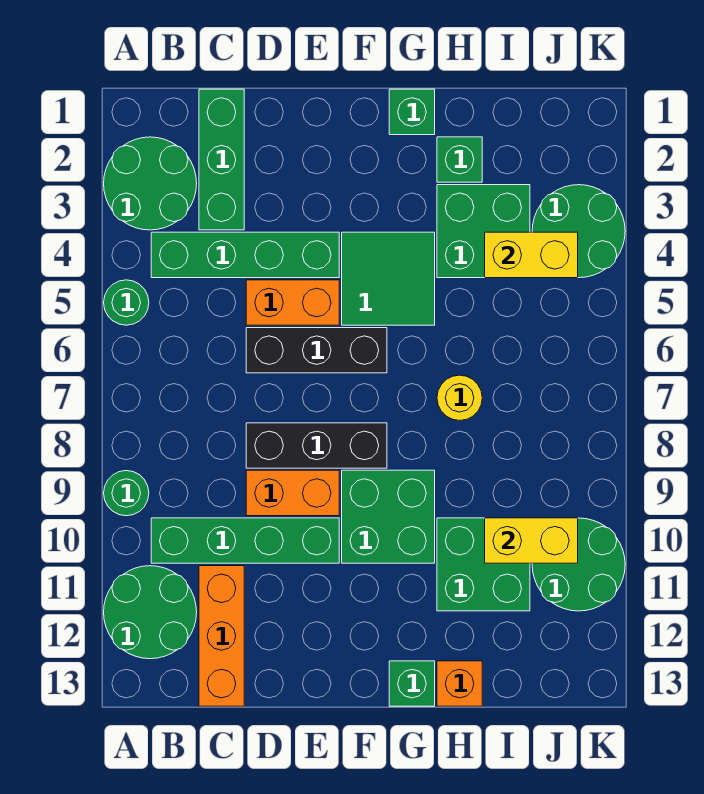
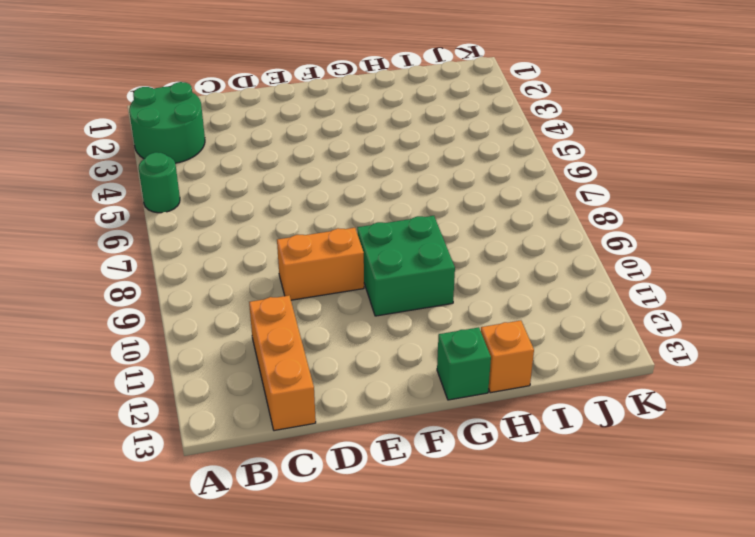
none -> green 1x1 round brick [104,471,149,516]
none -> green 2x2 round brick [104,566,197,659]
none -> green 1x4 brick [151,232,339,278]

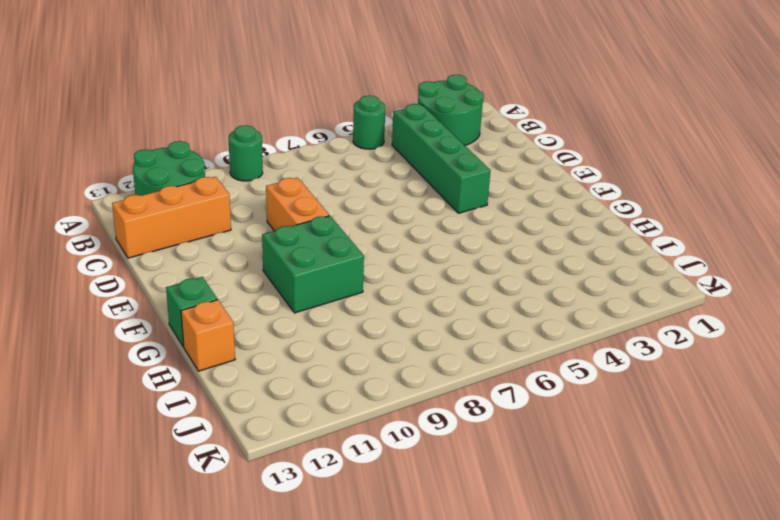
none -> green 1x4 brick [151,518,339,563]
none -> green 1x3 brick [199,89,244,230]
none -> orange 1x2 brick [246,280,339,325]

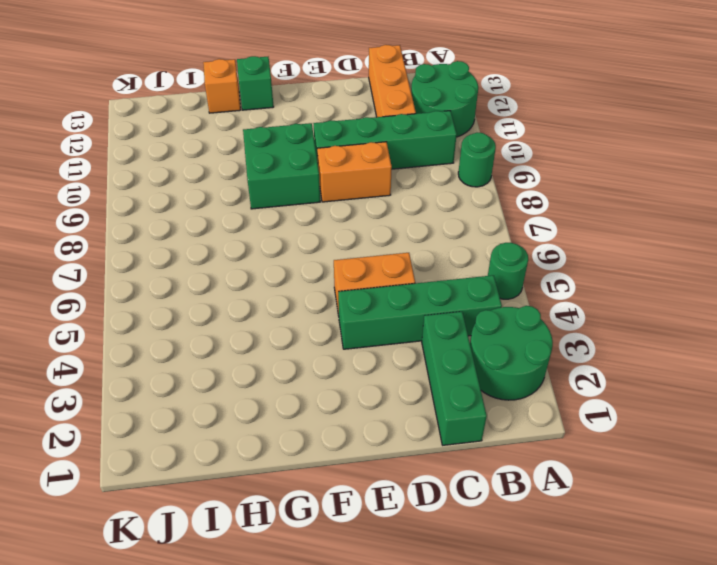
none -> black 1x3 brick [246,328,387,373]
none -> black 1x3 brick [246,423,387,468]
none -> green 2x2 tile [342,232,435,325]

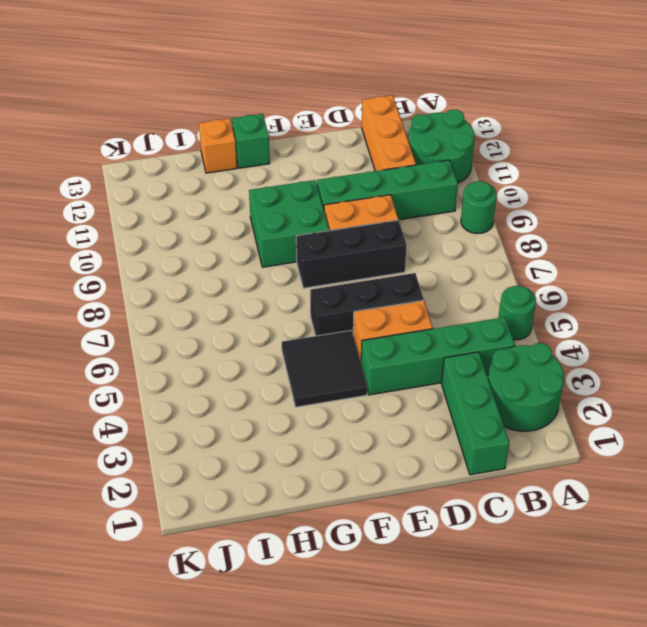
black 2x2 tile [282,330,367,407] -> green 2x2 tile [342,232,435,325]
none -> green 1x1 brick [389,89,435,135]
none -> green 1x1 brick [437,137,482,182]
none -> green 2x2 brick [437,185,530,278]

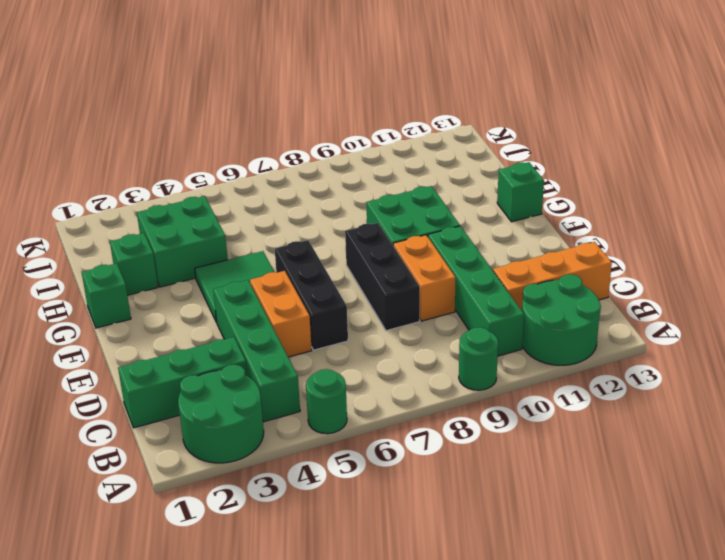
none -> yellow 1x1 round brick [437,375,482,421]
none -> green 2x2 brick [437,518,530,611]
none -> orange 1x1 brick [437,661,482,706]

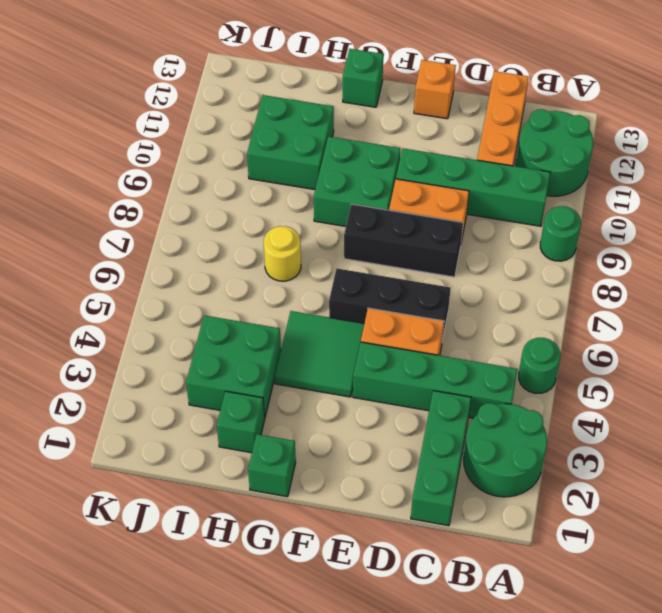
orange 1x1 brick [414,60,456,119] -> orange 1x1 brick moved to [437,661,482,706]
none -> green 2x2 round brick [532,185,625,278]
none -> green 2x2 round brick [532,518,625,611]
none -> yellow 1x2 brick [485,232,578,278]

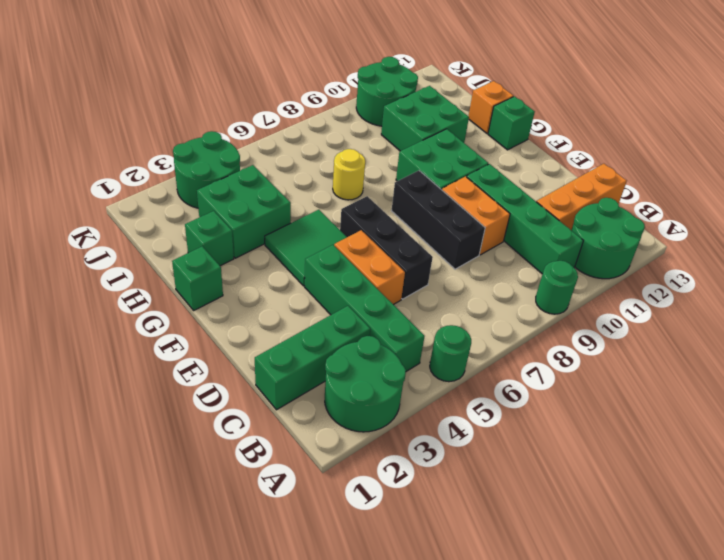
none -> yellow 1x2 brick [485,232,578,278]
none -> yellow 1x2 brick [485,518,578,563]

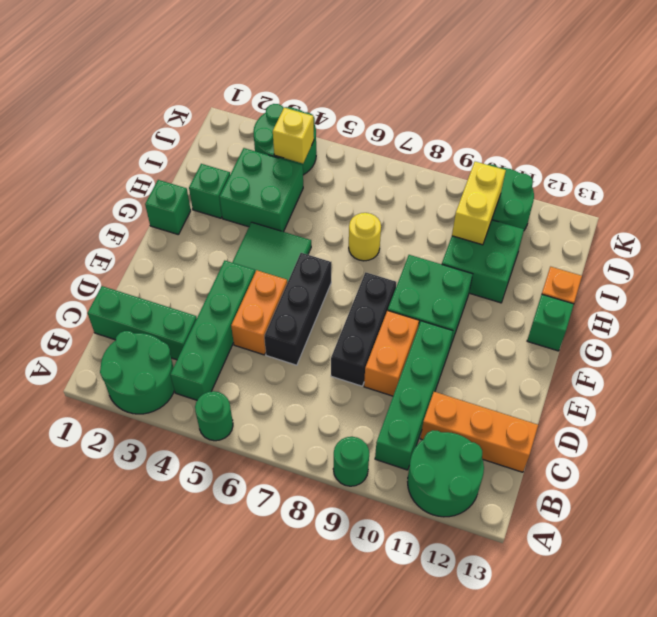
yellow 1x1 brick [273,108,314,163] -> yellow 1x2 brick [485,232,578,278]

